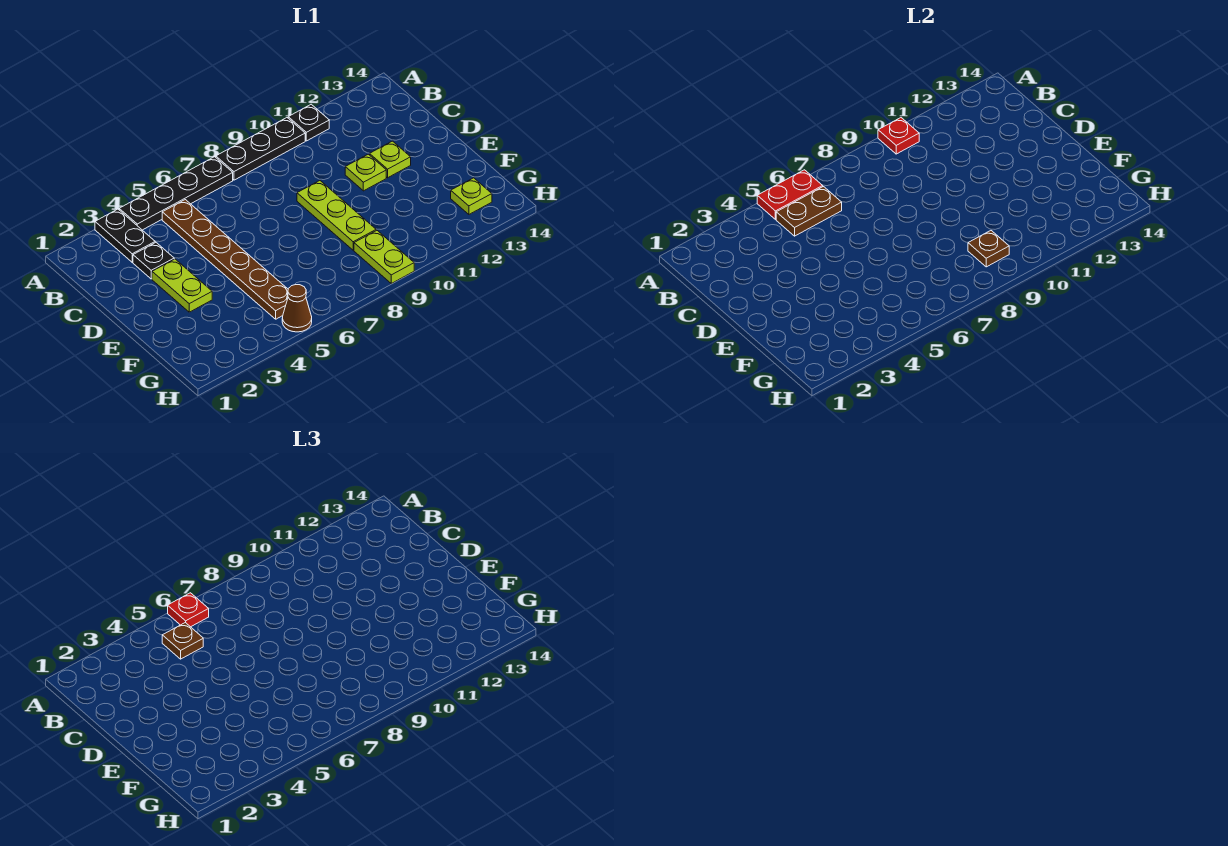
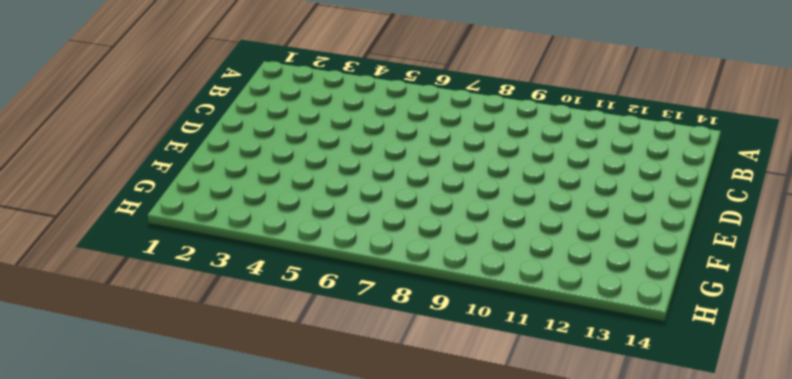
none -> black 1x2 plate [95,209,155,262]
none -> black 1x4 plate [119,157,233,230]
none -> black 1x3 plate [216,118,305,180]

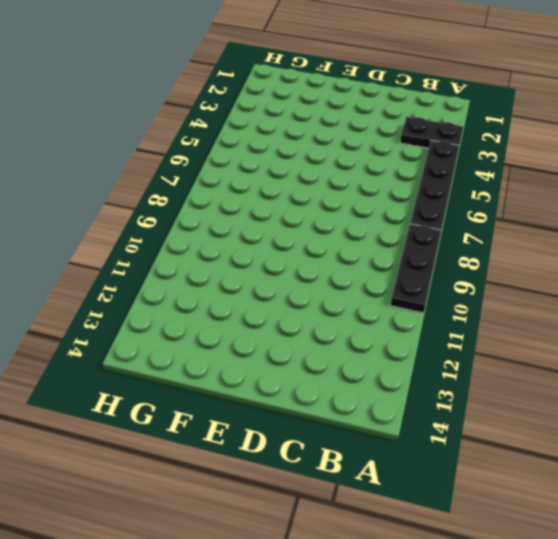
none -> black 1x1 plate [288,104,329,141]
none -> brown 1x6 plate [162,200,288,319]
none -> black 1x1 plate [133,242,174,279]

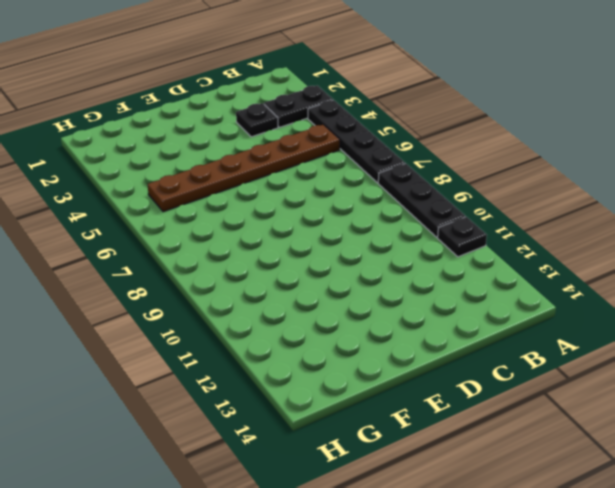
none -> lime 1x2 plate [152,259,212,312]
none -> lime 1x3 plate [297,181,376,250]
none -> lime 1x1 plate [345,154,386,191]

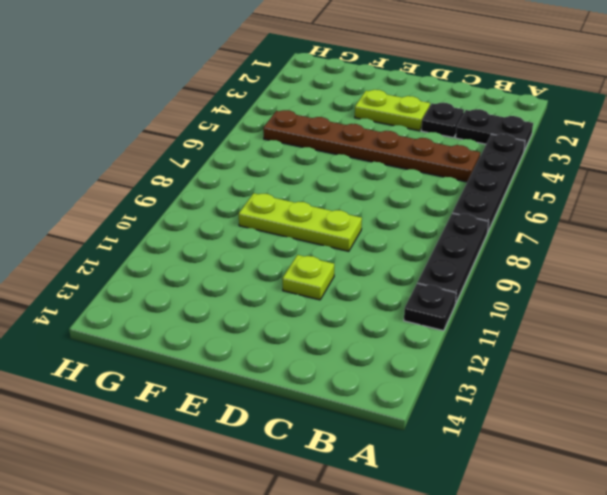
none -> lime 1x1 plate [370,141,411,178]
none -> lime 1x2 plate [354,230,414,283]
none -> lime 1x1 plate [451,178,492,214]

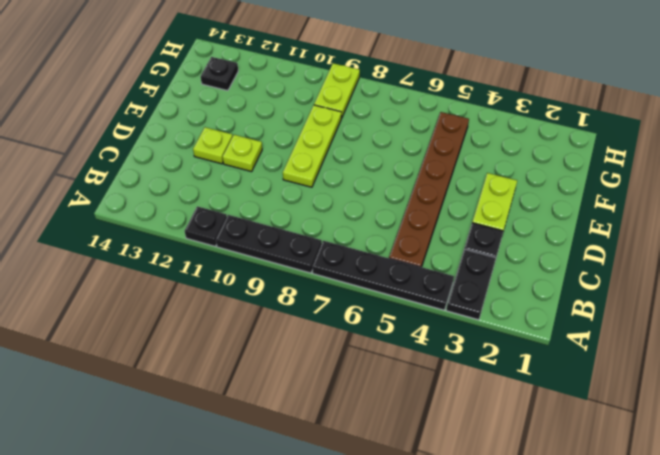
black 1x1 plate [200,57,238,91] -> lime 1x1 plate [451,178,492,214]
none -> brown 1x1 cone [282,285,312,332]
none -> red 1x2 plate [757,170,823,220]
none -> red 1x1 plate [878,118,919,154]

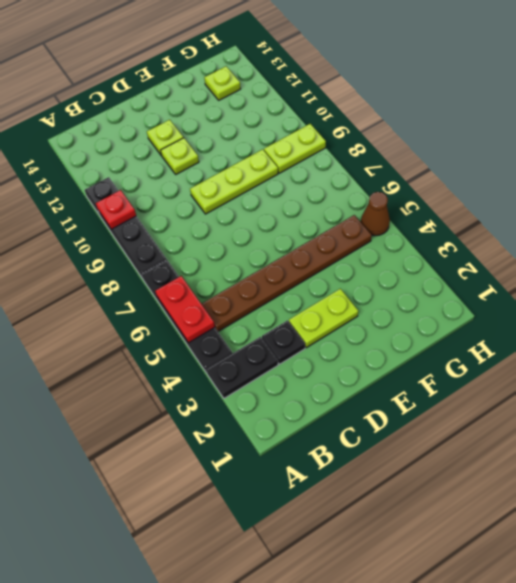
none -> brown 1x2 plate [776,187,842,236]
none -> brown 1x1 plate [968,231,1009,267]
none -> red 1x1 plate [168,593,209,627]

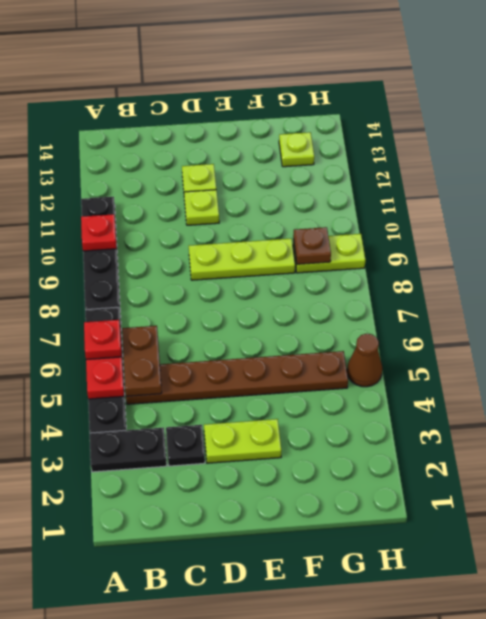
none -> brown 1x1 plate [162,623,203,659]

